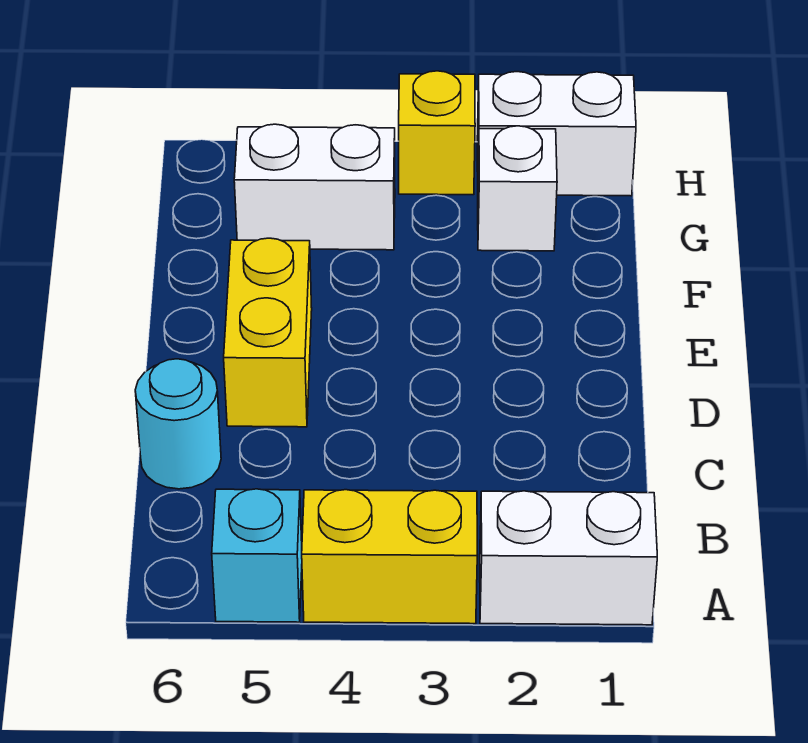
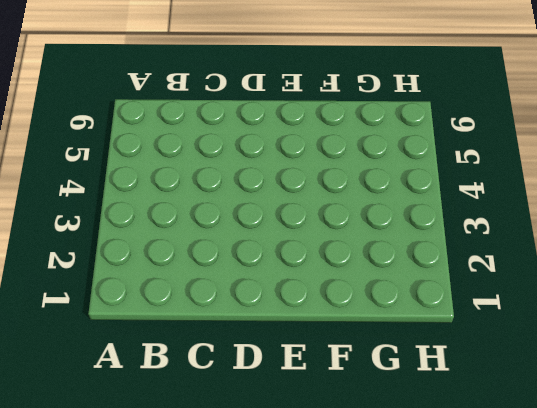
none -> white 1x2 brick [480,491,657,625]
none -> yellow 1x2 brick [302,490,477,624]

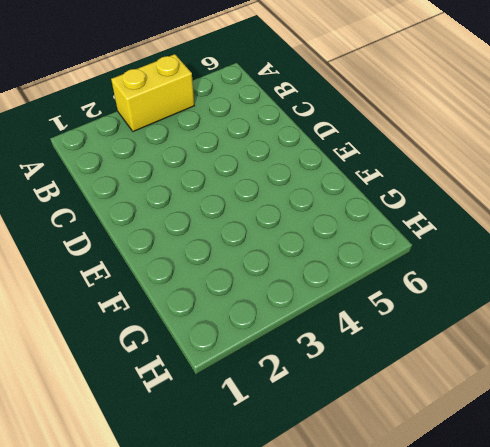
none -> white 1x2 brick [480,491,657,625]
none -> cyan 1x1 brick [212,489,302,622]

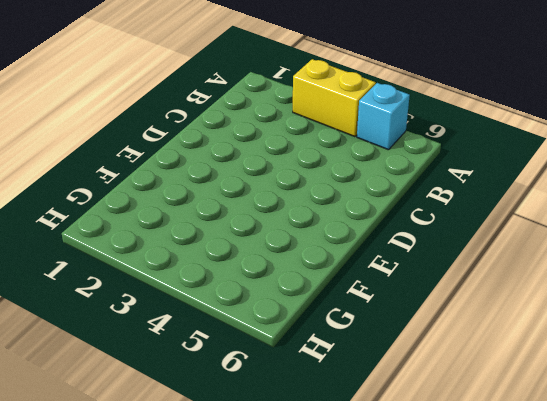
none -> white 1x2 brick [480,491,657,625]
none -> cyan 1x1 round brick [135,359,221,489]

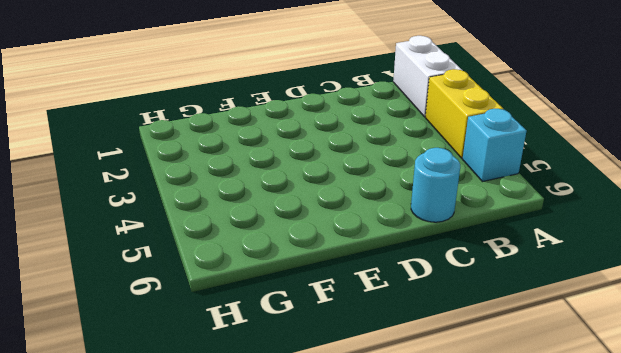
none -> yellow 1x2 brick [224,238,312,427]
none -> white 1x1 brick [478,126,557,251]

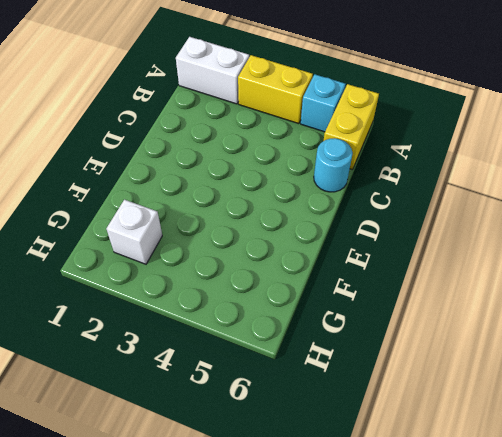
yellow 1x2 brick [324,84,379,169] -> yellow 1x2 brick moved to [224,238,312,427]
none -> white 1x2 brick [234,124,395,250]
none -> white 1x2 brick [477,72,636,196]

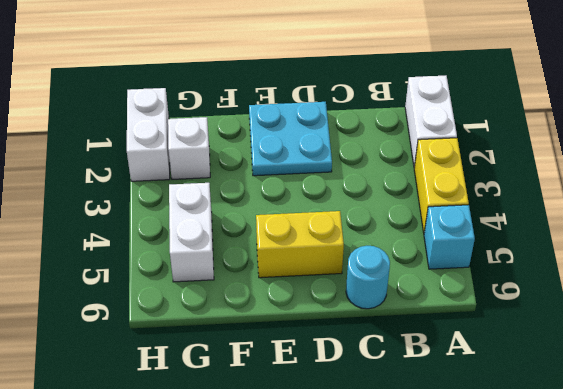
cyan 2x2 plate [249,102,332,176] -> none
none -> yellow 1x1 brick [399,71,475,195]

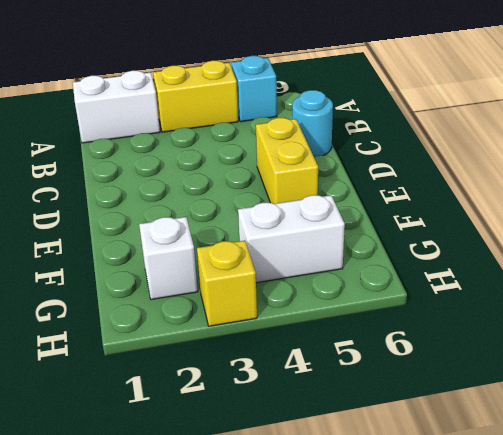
none -> white 1x2 brick [477,72,636,196]

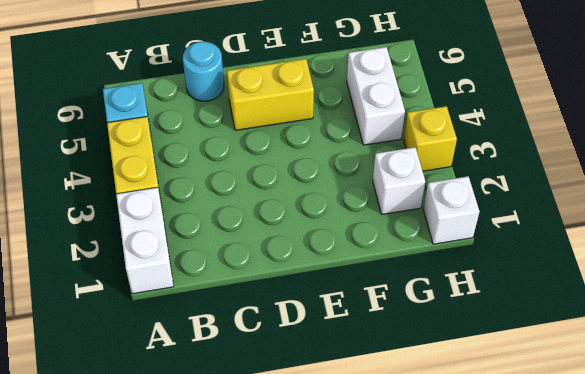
white 1x1 brick [423,176,480,244] -> white 1x2 brick [477,72,636,196]

